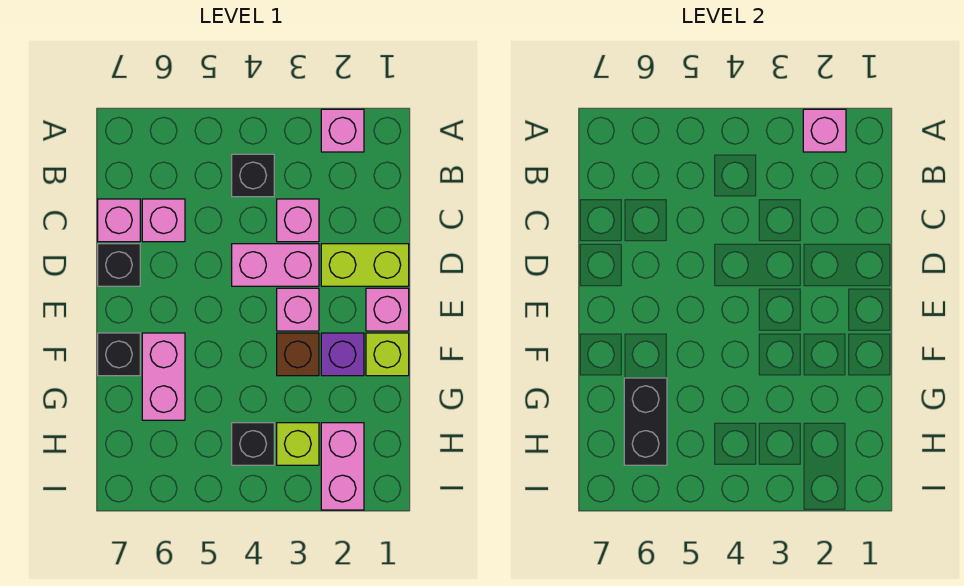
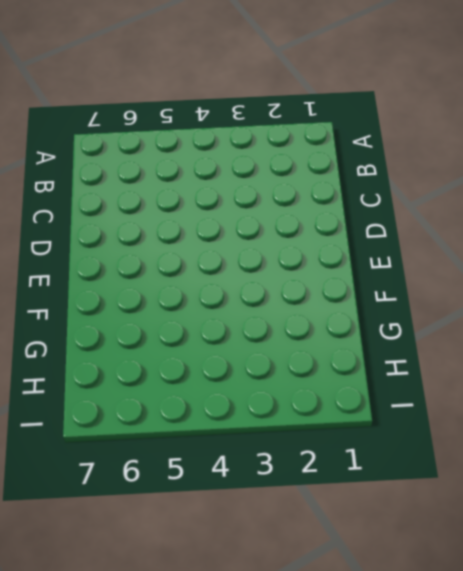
none -> pink 1x1 brick [321,109,364,152]
none -> black 1x1 brick [232,154,274,197]
none -> pink 1x1 brick [277,199,319,242]

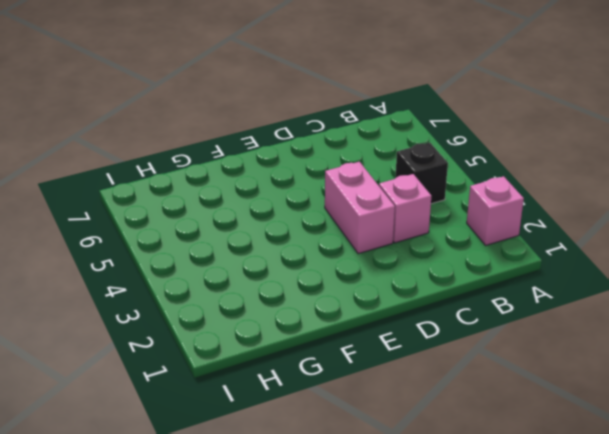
none -> pink 1x1 brick [142,199,185,242]
none -> pink 1x1 brick [98,199,140,242]
none -> lime 1x2 brick [321,244,409,286]

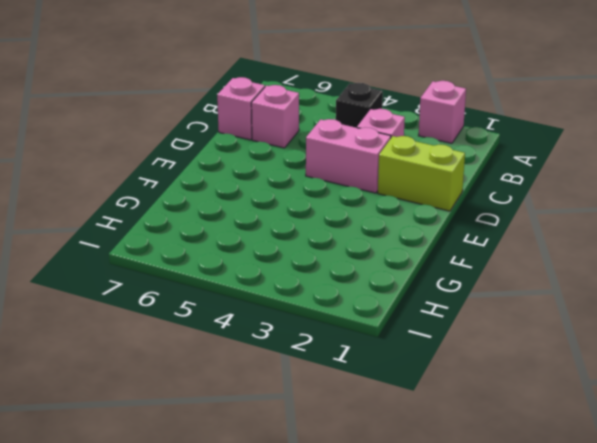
none -> black 1x1 brick [98,244,140,286]
none -> pink 1x1 brick [366,288,409,331]
none -> pink 1x1 brick [277,288,319,331]

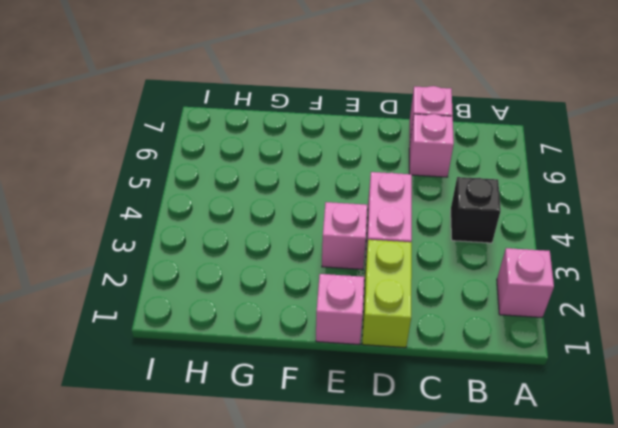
none -> pink 1x1 brick [277,199,319,242]
none -> black 1x1 brick [98,244,140,286]
none -> lime 1x1 brick [366,333,409,376]

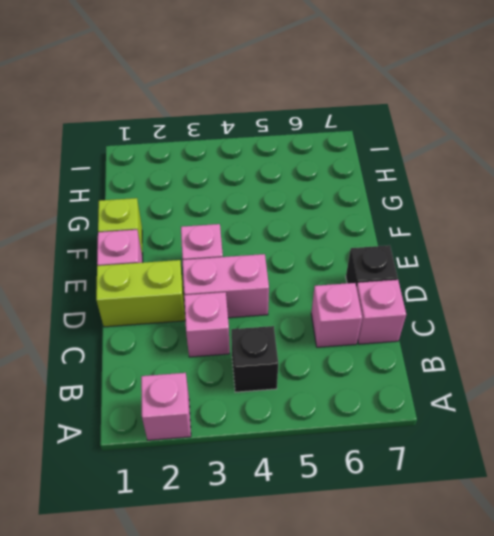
none -> purple 1x1 brick [321,333,364,376]
none -> brown 1x1 brick [277,333,319,376]
none -> pink 1x2 brick [142,333,185,420]

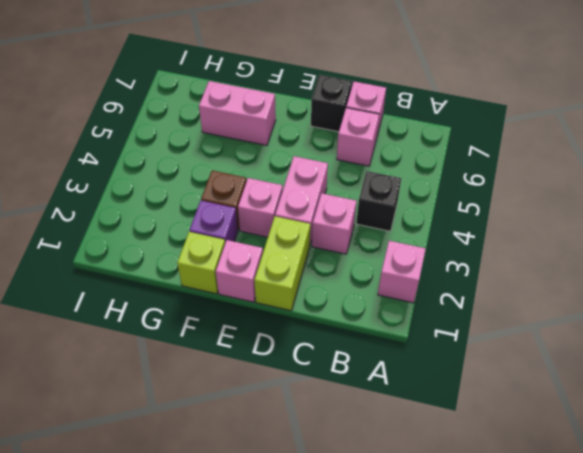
none -> black 1x1 brick [98,333,140,376]
none -> pink 1x2 brick [321,423,364,510]
none -> lime 1x1 brick [277,423,319,465]

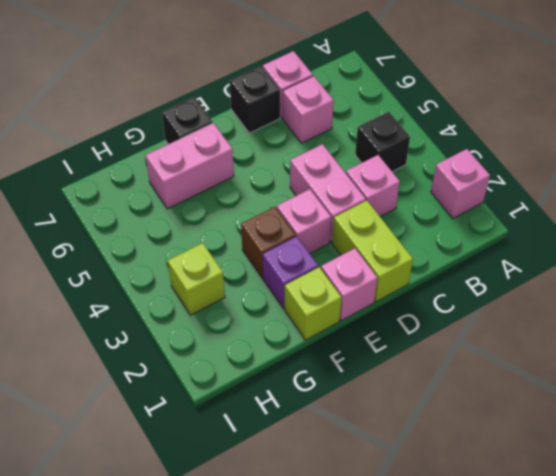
none -> pink 1x2 brick [321,423,364,510]
none -> black 1x1 brick [232,423,274,465]
none -> pink 1x1 brick [803,109,846,152]

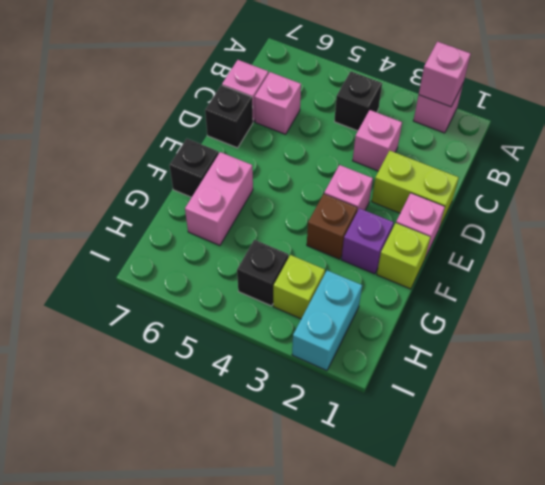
cyan 1x2 brick [292,270,362,371] -> pink 1x2 brick [321,423,364,510]
none -> pink 1x2 brick [232,244,319,286]
none -> black 1x2 brick [624,378,667,465]

